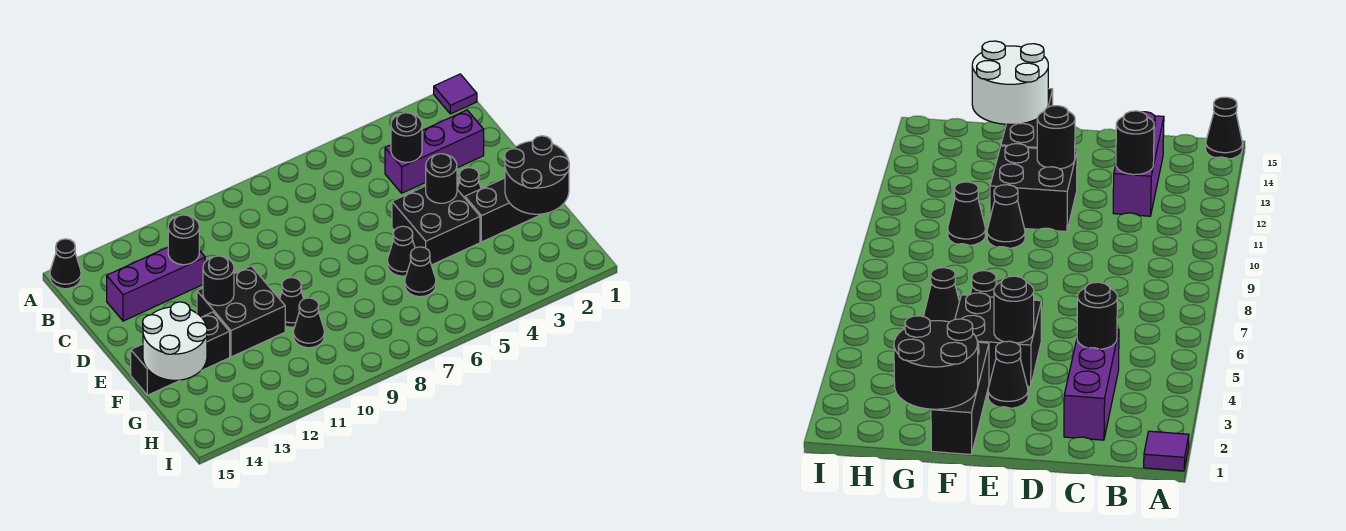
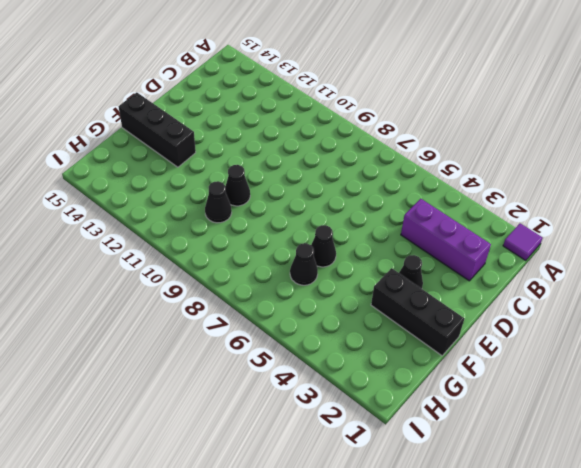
none -> black 1x1 cone [50,239,81,289]
none -> purple 1x3 brick [107,247,205,321]
none -> black 2x2 brick [392,186,480,265]

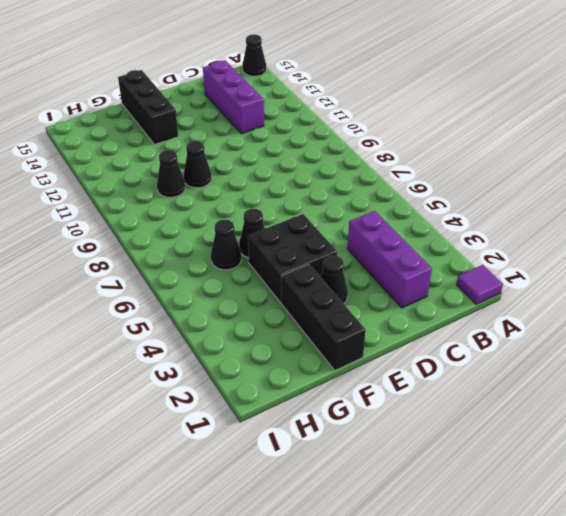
none -> black 2x2 brick [197,266,285,357]
none -> black 1x1 round brick [391,113,422,162]
none -> black 1x1 round brick [168,215,199,265]

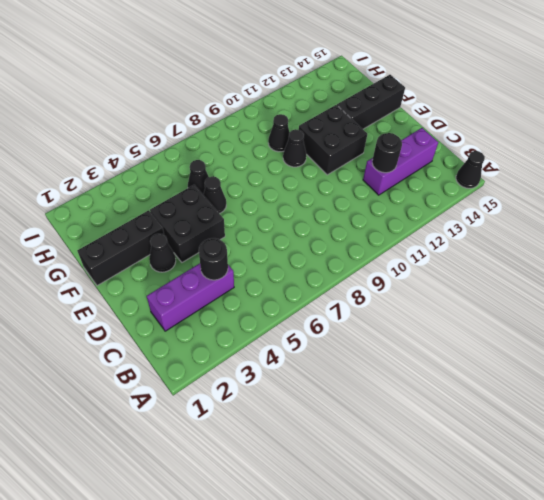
none -> purple 1x1 tile [434,74,477,114]
none -> black 1x1 round brick [426,154,457,203]
none -> black 1x1 round brick [203,256,234,306]

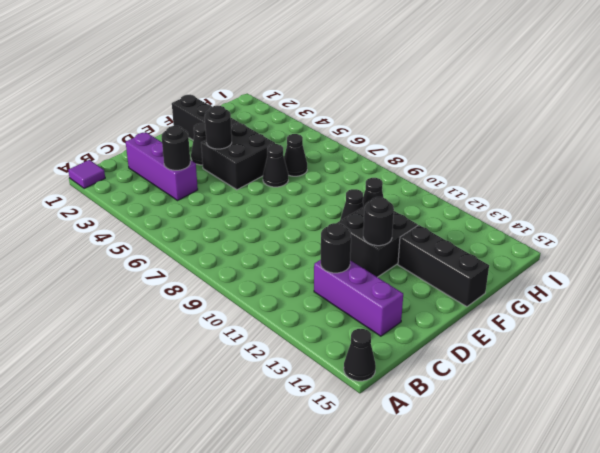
none -> black 2x2 round brick [504,136,569,214]
none -> white 2x2 round brick [143,302,207,380]

